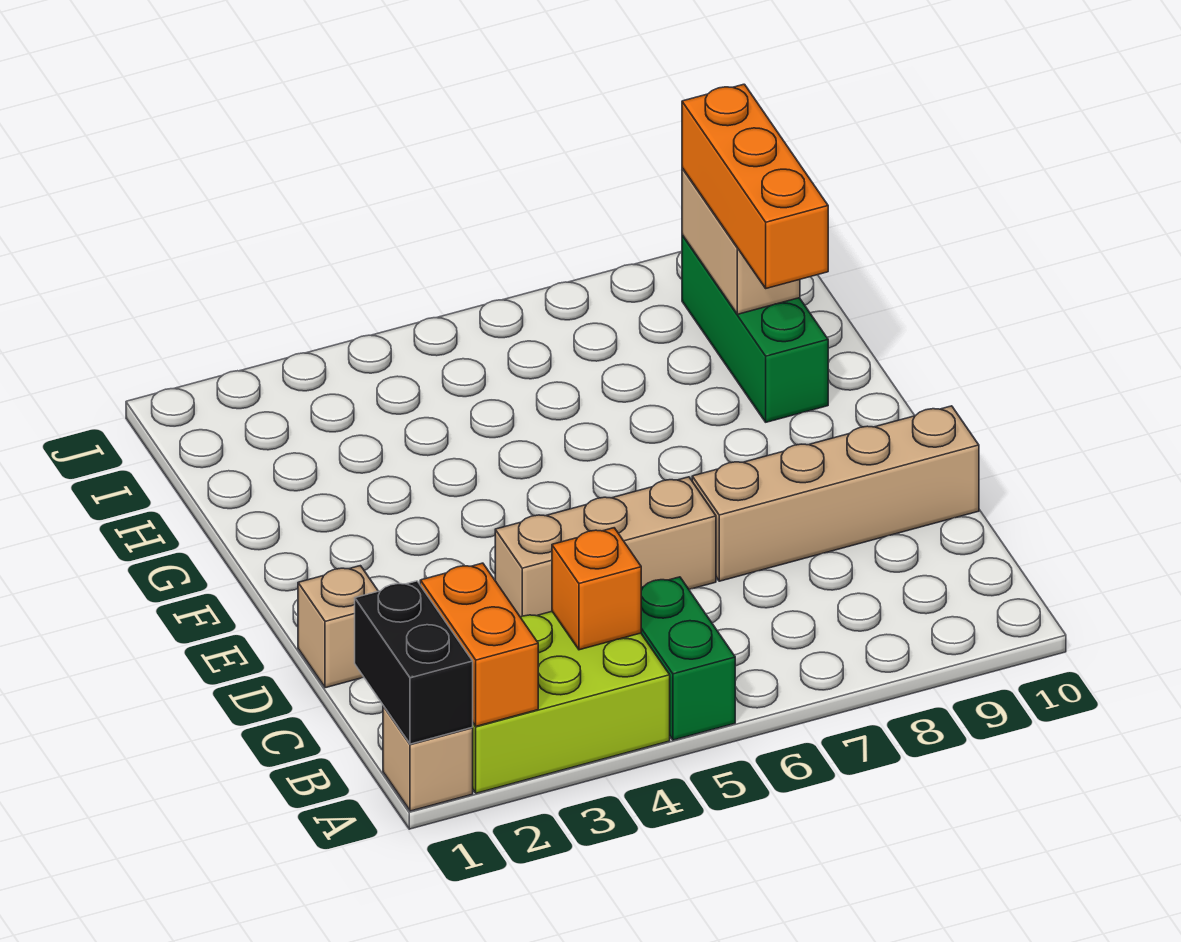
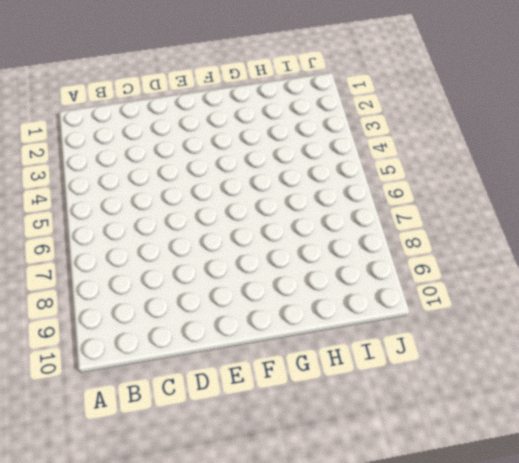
none -> tan 1x1 brick [383,706,473,811]
none -> lime 2x3 brick [472,612,670,793]
none -> green 1x2 brick [641,577,735,740]

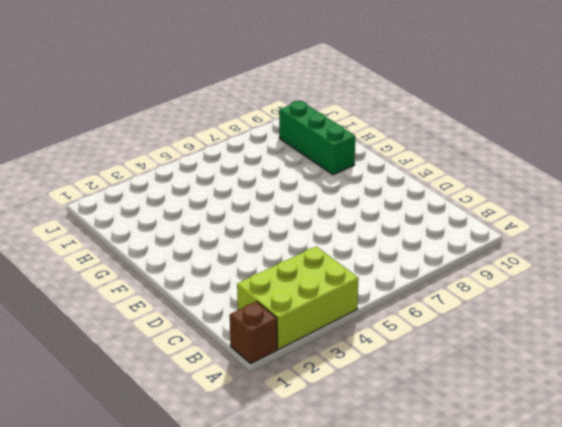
brown 1x1 brick [230,301,277,364] -> tan 1x1 brick [383,706,473,811]
none -> green 1x2 brick [641,577,735,740]
none -> tan 1x1 brick [298,566,378,688]
none -> tan 1x3 brick [495,477,716,617]

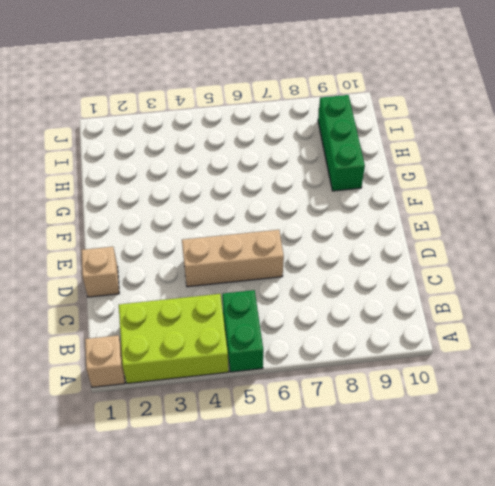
none -> tan 1x4 brick [692,406,979,581]
none -> black 1x2 brick [355,581,473,744]
none -> orange 1x2 brick [420,563,538,726]

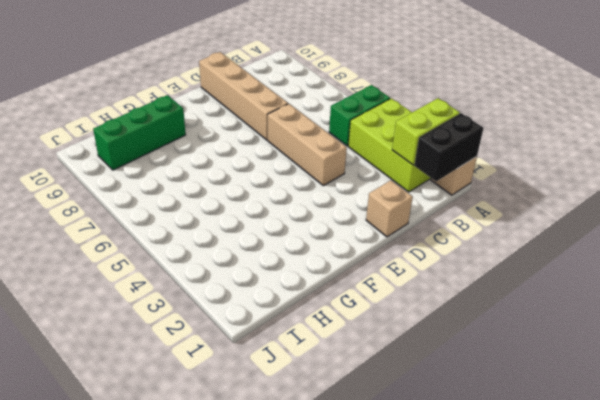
lime 1x2 brick [392,98,460,165] -> orange 1x2 brick [420,563,538,726]
none -> orange 1x1 brick [552,528,641,650]
none -> tan 1x2 brick [682,168,800,314]
none -> orange 1x3 brick [682,84,828,288]

